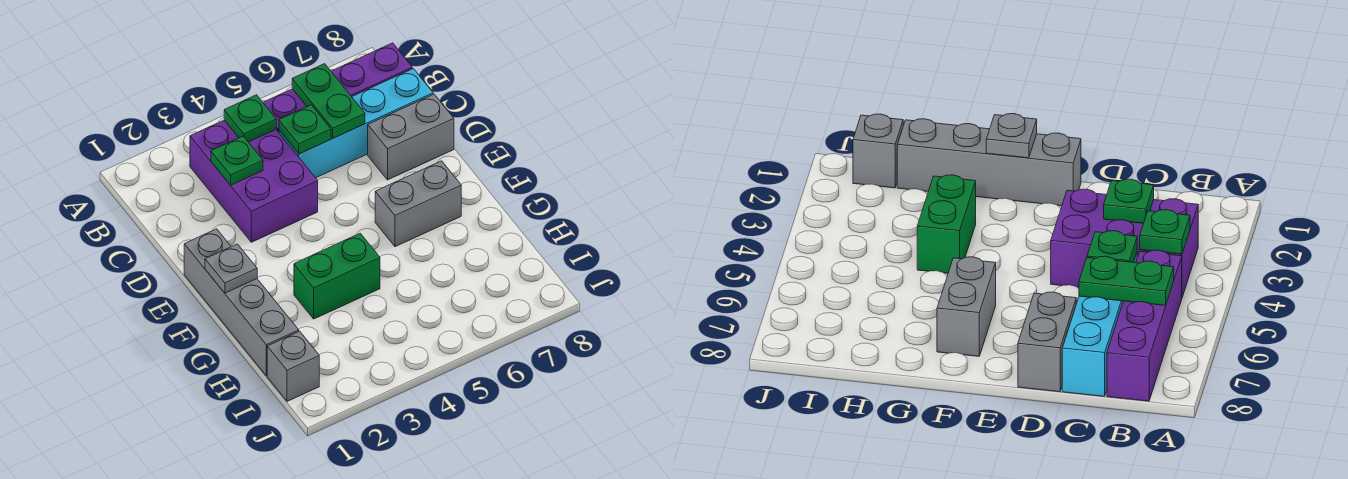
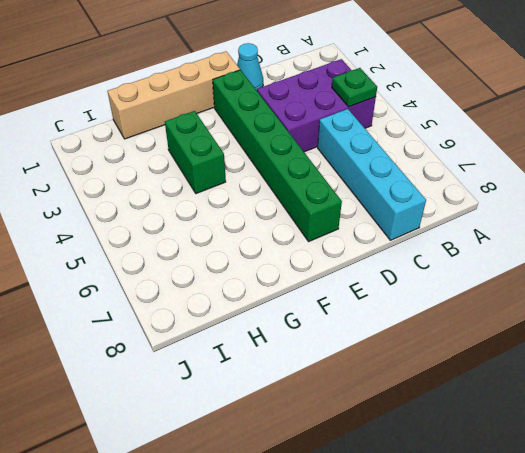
cyan 1x1 cone [237,43,263,90] -> none
tan 1x4 brick [108,51,240,139] -> grey 1x4 brick [184,229,299,376]
green 1x6 brick [213,70,342,241] -> none
none -> purple 1x4 brick [263,43,412,132]
none -> grey 1x2 brick [368,94,454,180]
none -> grey 1x2 brick [375,161,461,247]

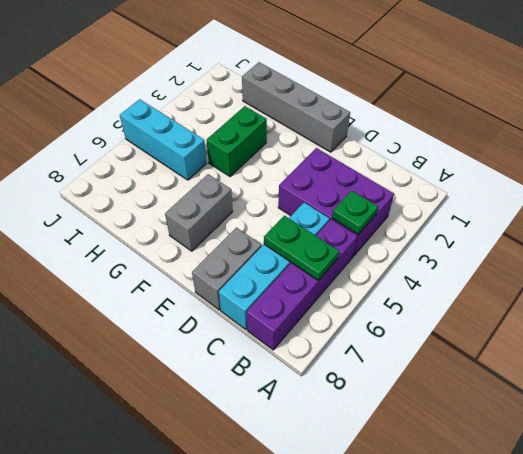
cyan 1x3 brick [120,99,207,180] -> none
none -> grey 1x1 brick [267,331,319,401]
none -> green 1x1 plate [211,136,263,185]
none -> green 1x1 plate [279,105,331,154]

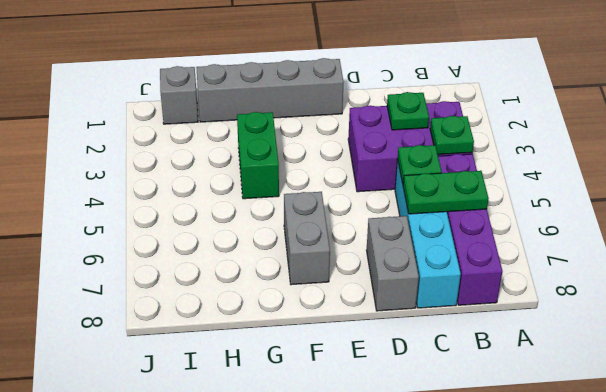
none -> grey 1x1 plate [205,244,257,293]

